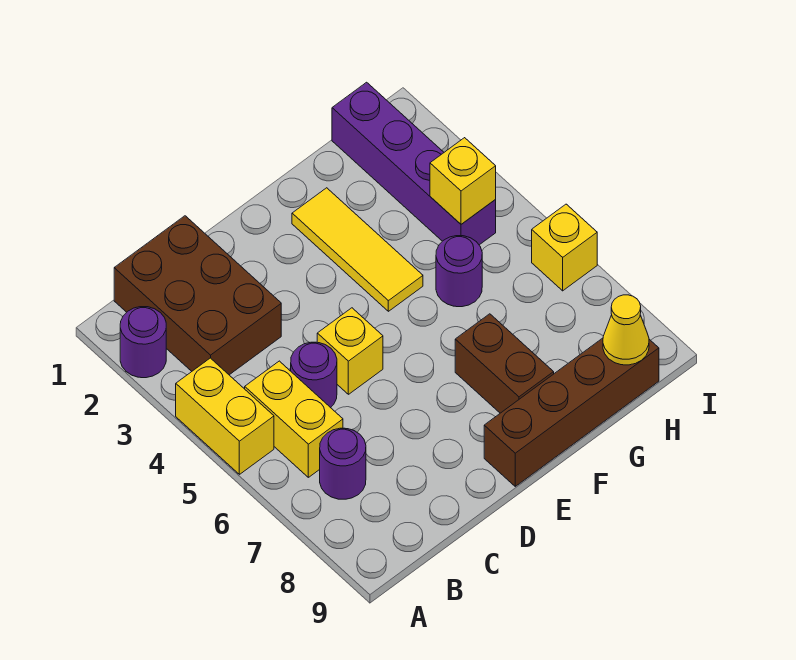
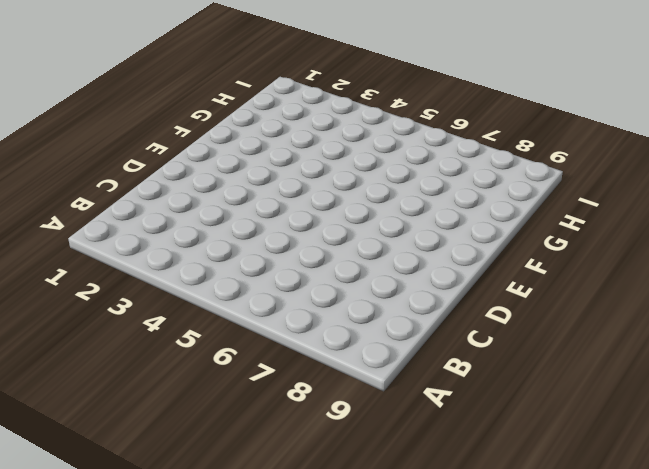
none -> purple 1x1 round brick [120,307,166,378]
none -> yellow 1x2 brick [176,358,274,474]
none -> brown 2x3 brick [114,216,281,375]

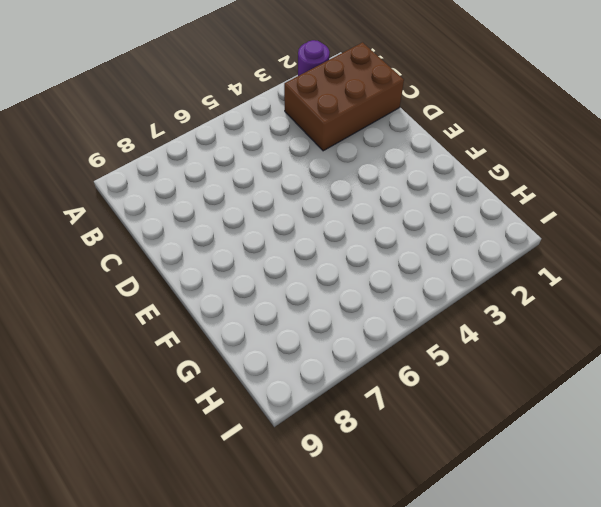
none -> yellow 1x2 brick [176,358,274,474]
none -> yellow 1x2 brick [245,361,343,477]
none -> purple 1x1 round brick [320,428,366,499]

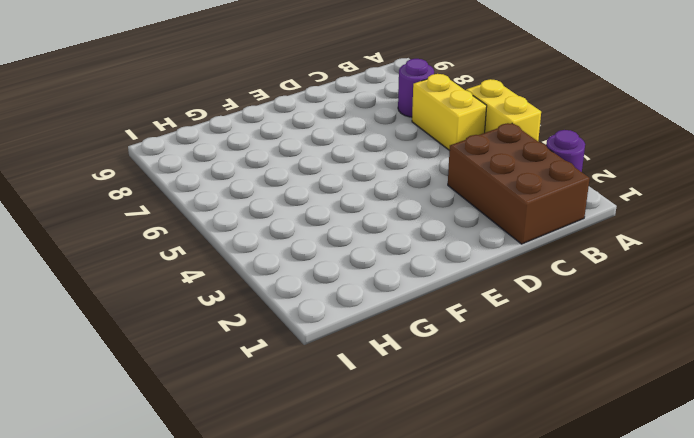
none -> purple 1x1 round brick [291,342,337,408]
none -> yellow 1x1 brick [317,308,383,394]
none -> brown 1x4 brick [484,338,659,486]

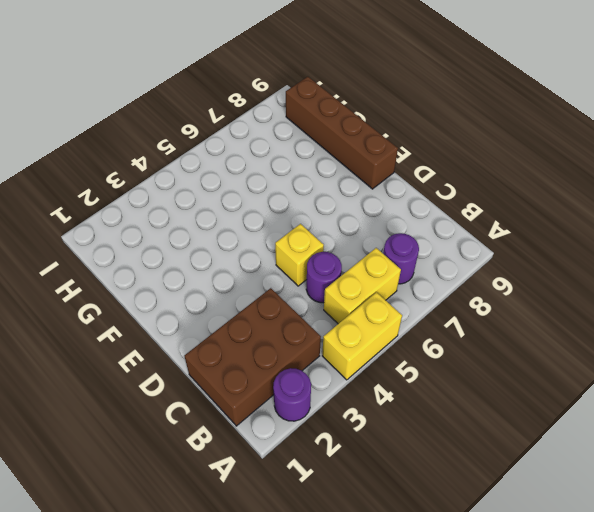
none -> yellow 1x3 tile [292,188,423,311]
none -> brown 1x2 brick [455,314,554,413]
none -> purple 1x1 round brick [436,236,482,307]

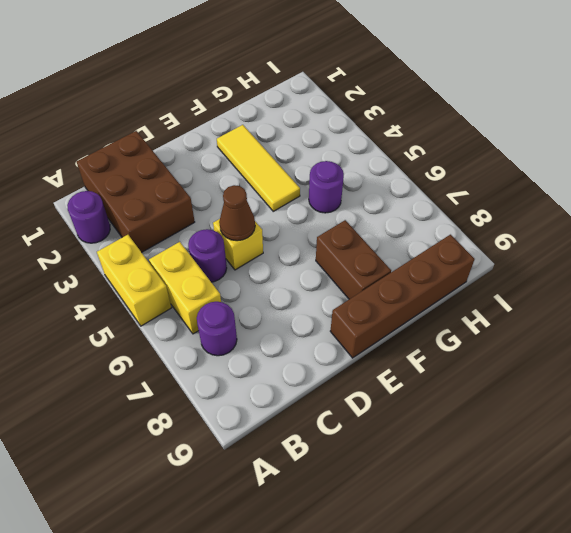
brown 1x1 cone [219,185,255,241] -> none
none -> purple 1x4 brick [332,82,496,245]
none -> yellow 1x1 brick [532,204,597,291]
none -> yellow 1x1 brick [430,138,496,224]

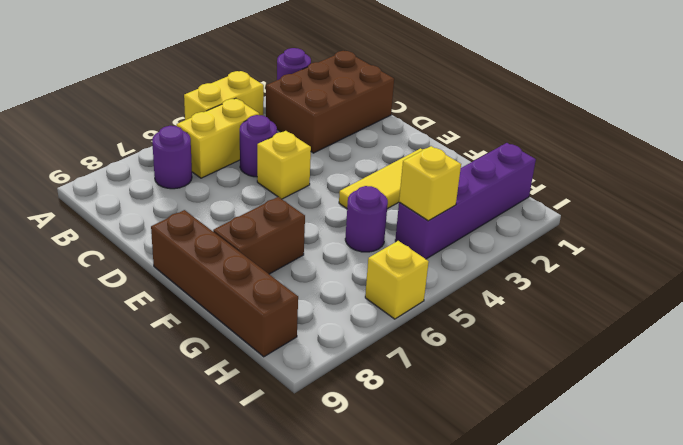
none -> yellow 1x1 cone [603,295,649,365]

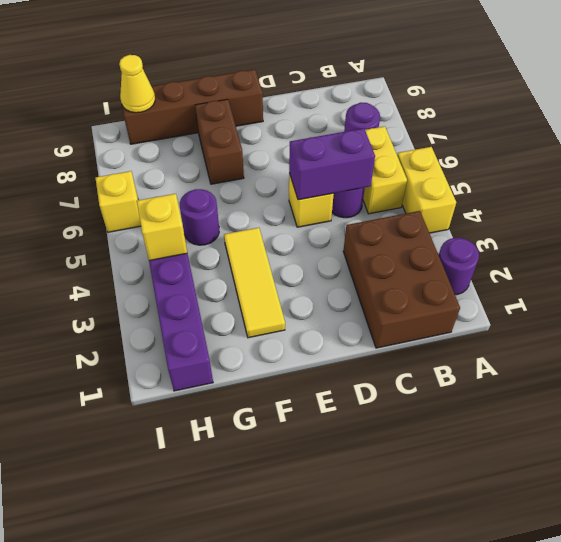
purple 1x2 brick [289,128,375,200] -> none

